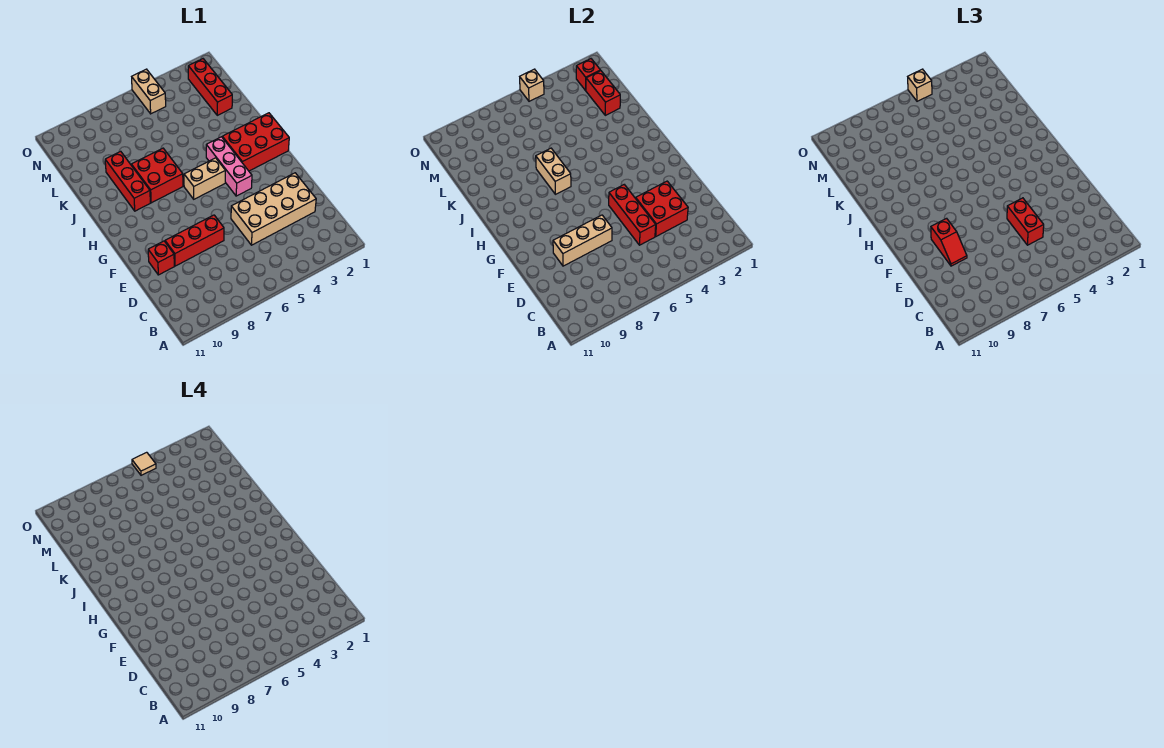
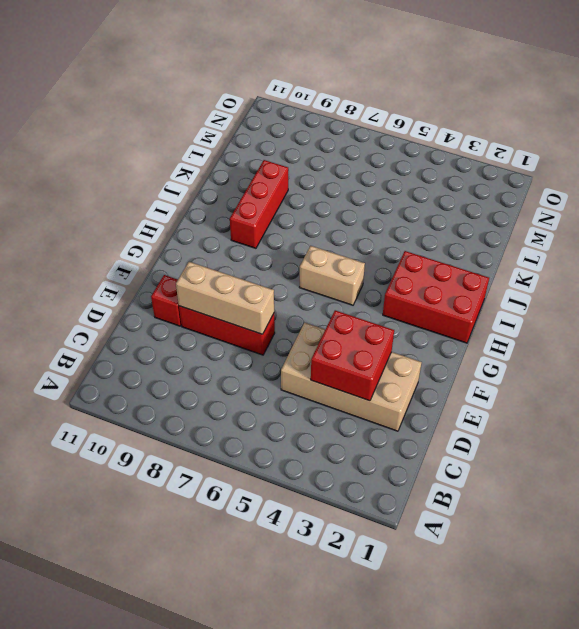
none -> pink 1x3 brick [206,137,252,196]
none -> red 2x2 brick [131,148,183,203]
none -> red 1x3 brick [188,59,232,115]

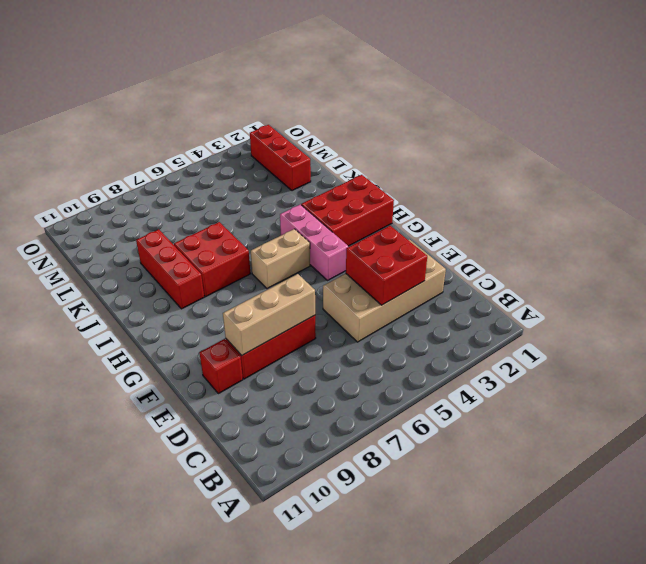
none -> tan 1x2 brick [132,69,166,114]
none -> red 1x3 brick [609,185,656,245]
none -> tan 1x2 brick [536,148,571,194]

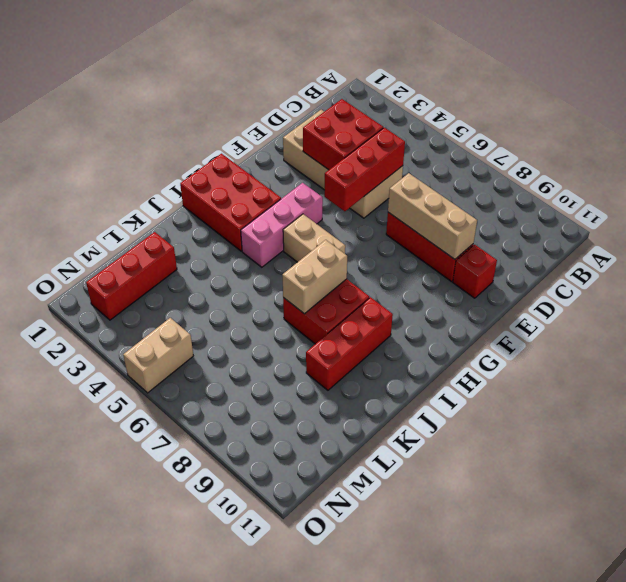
none -> red 1x2 brick [586,71,620,115]
none -> red 1x1 brick [576,59,601,90]
none -> tan 1x1 brick [520,69,544,101]

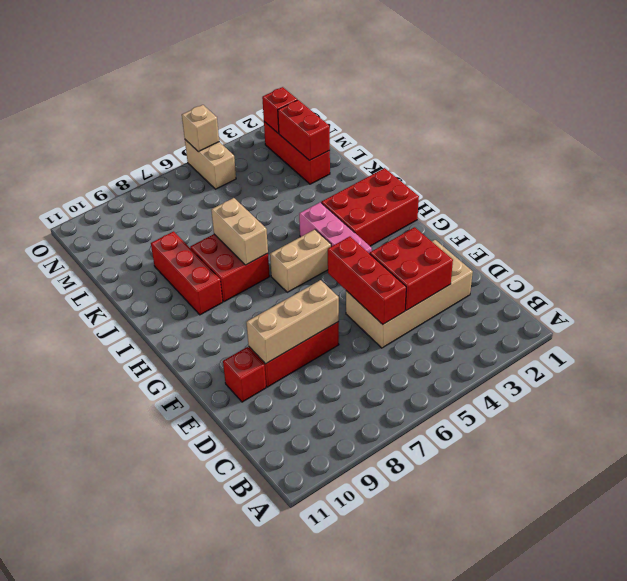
none -> red 1x2 brick [1007,198,1044,245]
none -> red 1x2 slope [931,218,967,266]
none -> tan 1x1 brick [908,69,932,101]

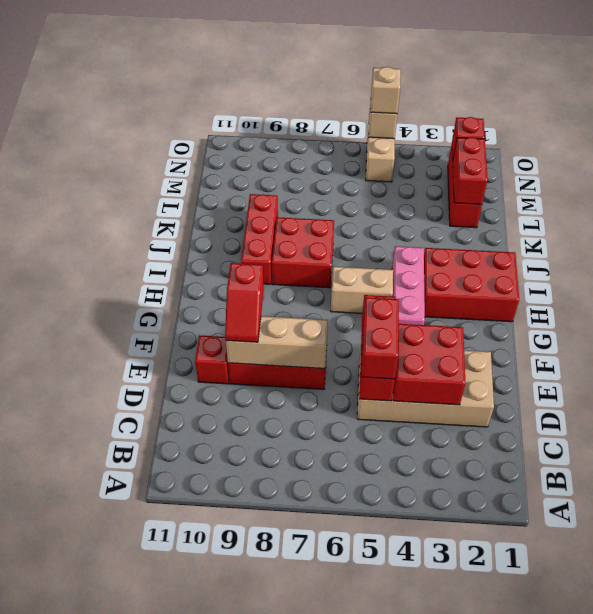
none -> tan 1x2 brick [536,148,571,194]
none -> tan 1x1 tile [132,452,156,475]

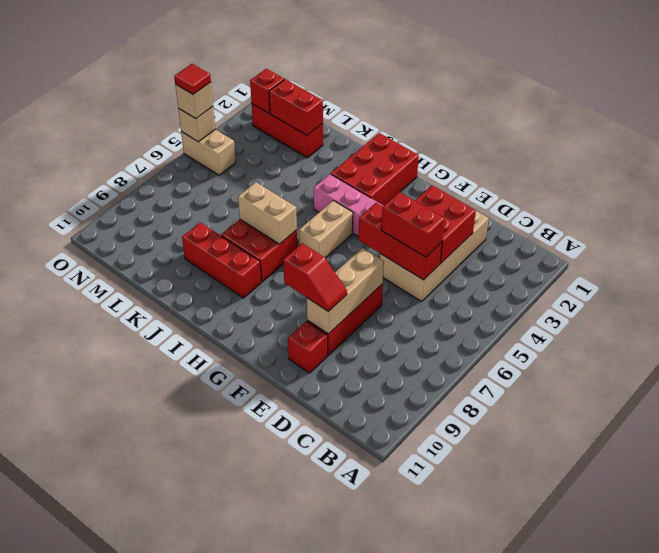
red 1x1 tile [174,64,211,94] -> tan 1x1 tile [132,452,156,475]

